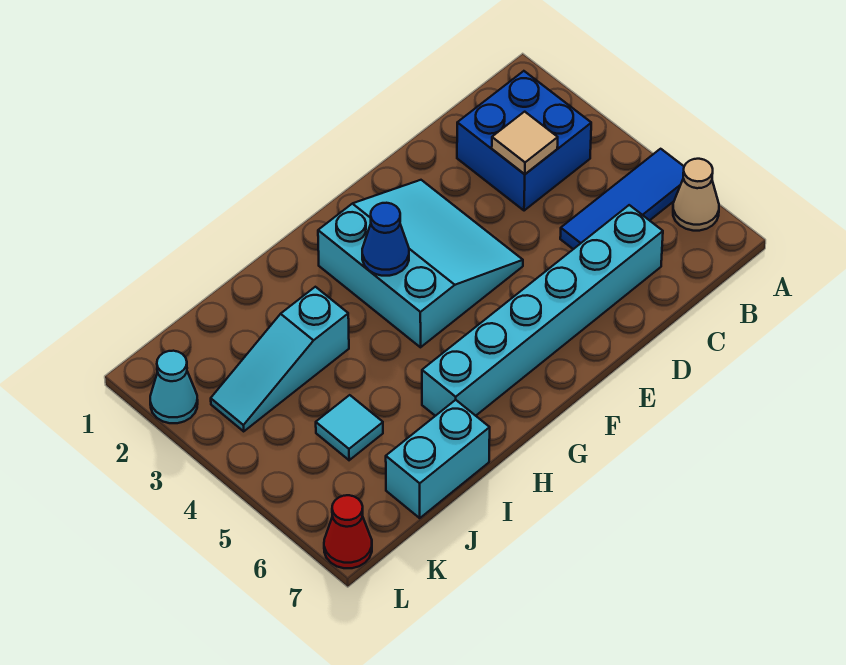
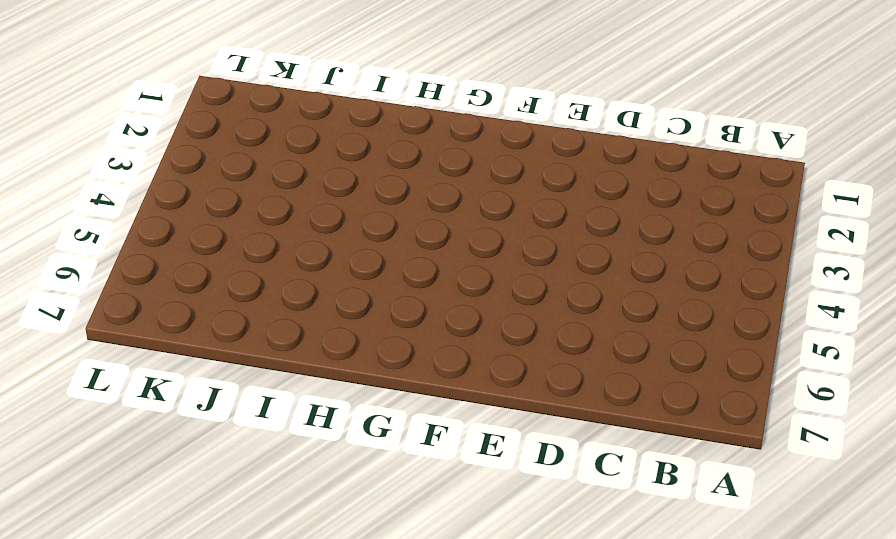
none -> blue 1x3 tile [560,149,684,249]
none -> tan 1x1 cone [673,159,719,231]
none -> blue 2x2 brick [457,71,591,211]

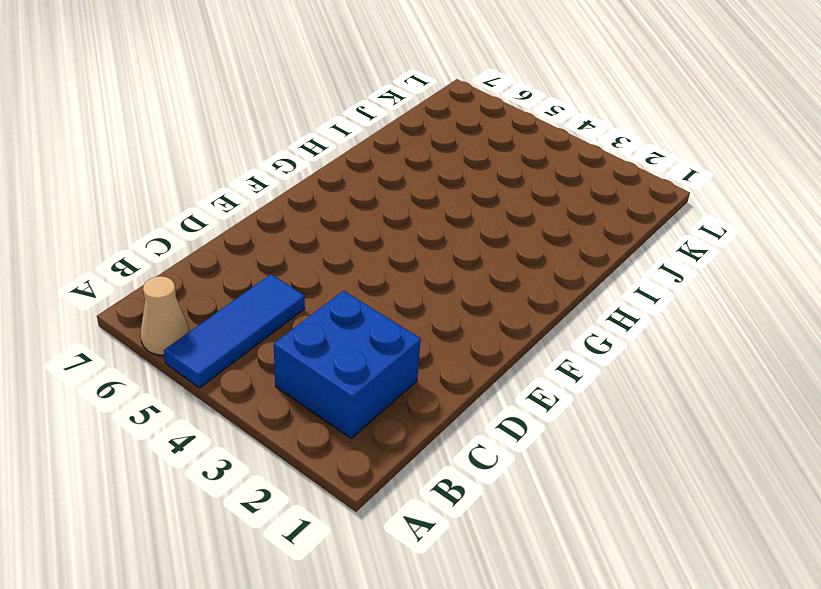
none -> cyan 1x6 brick [422,205,663,416]
none -> cyan 3x3 slope [318,180,523,347]
none -> cyan 1x3 slope [211,287,349,431]

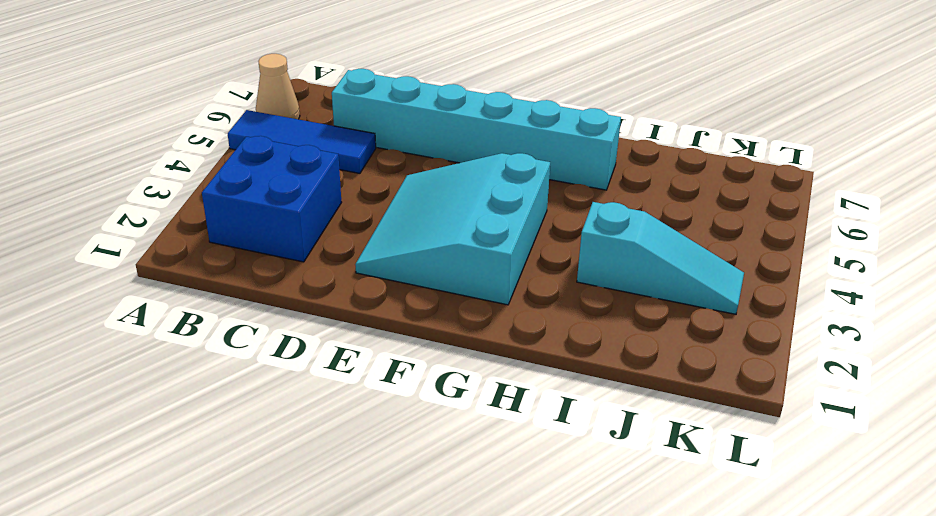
none -> cyan 1x2 brick [386,400,490,518]
none -> cyan 1x1 tile [316,395,383,460]
none -> cyan 1x1 cone [150,351,198,423]

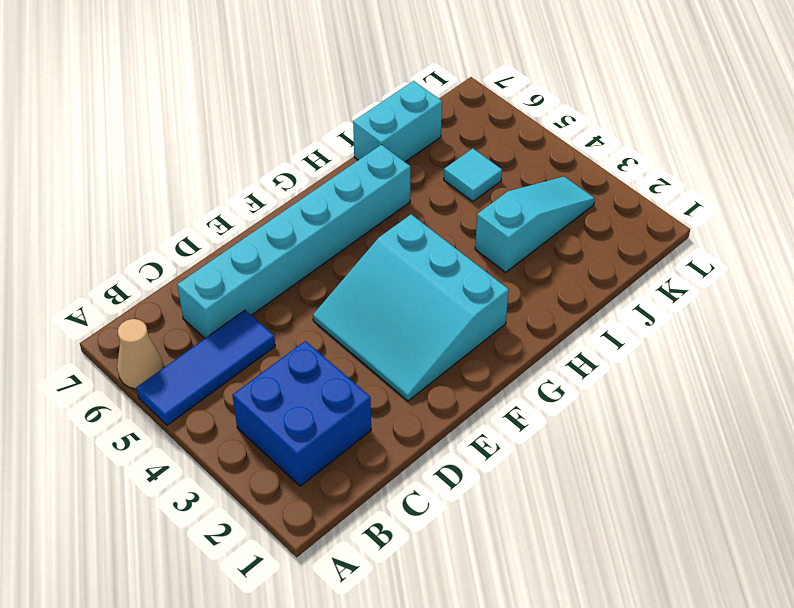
none -> cyan 1x1 cone [150,351,198,423]
none -> red 1x1 cone [324,495,372,568]
none -> tan 1x1 tile [492,112,558,174]

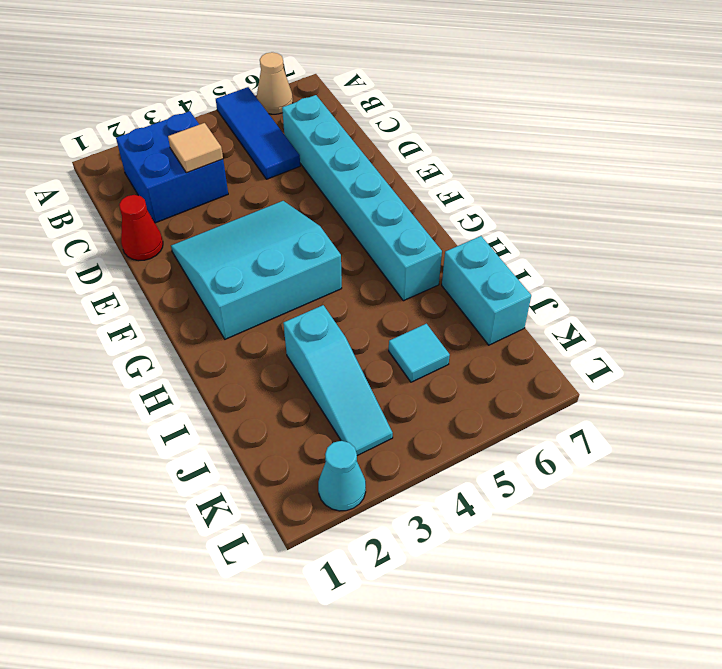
red 1x1 cone [119,195,163,261] -> red 1x1 cone moved to [324,495,372,568]
none -> blue 1x1 cone [362,203,409,276]

